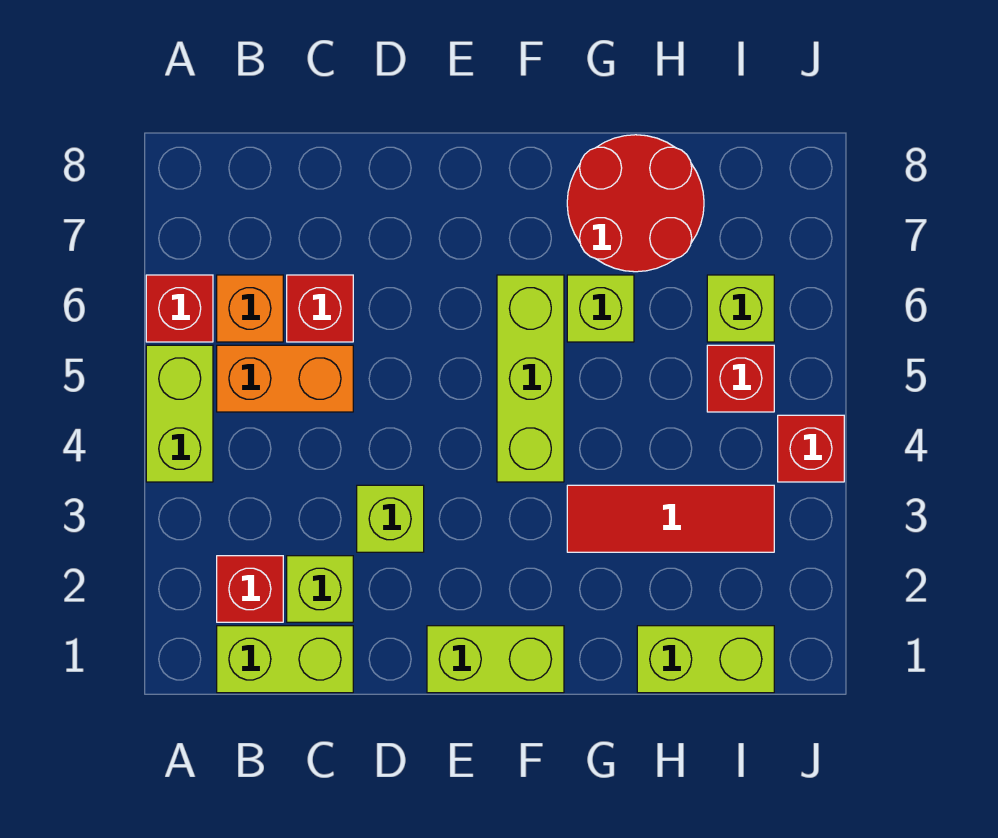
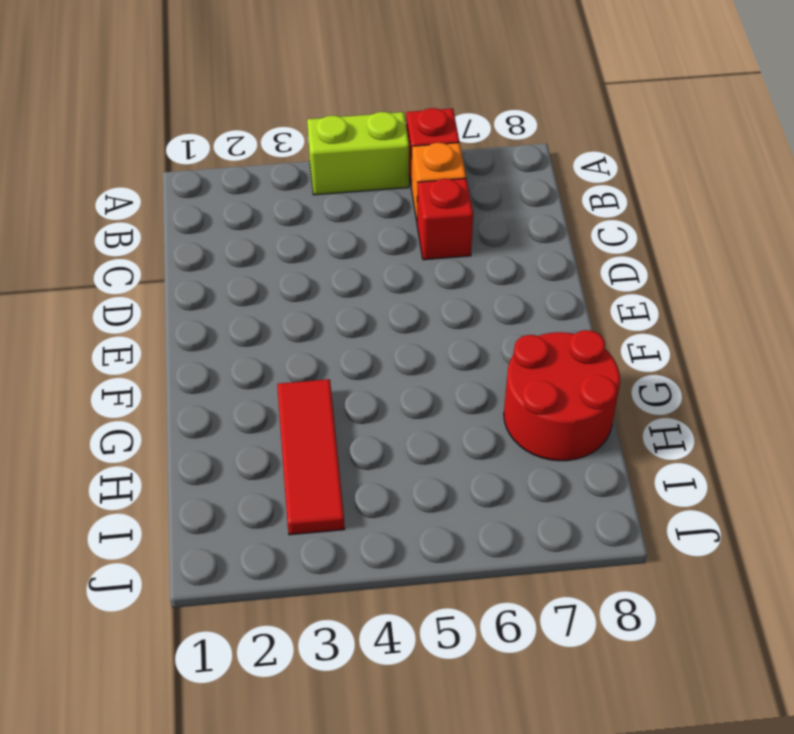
none -> lime 1x2 brick [217,626,353,693]
none -> red 1x1 brick [217,556,283,622]
none -> orange 1x2 brick [217,345,353,412]

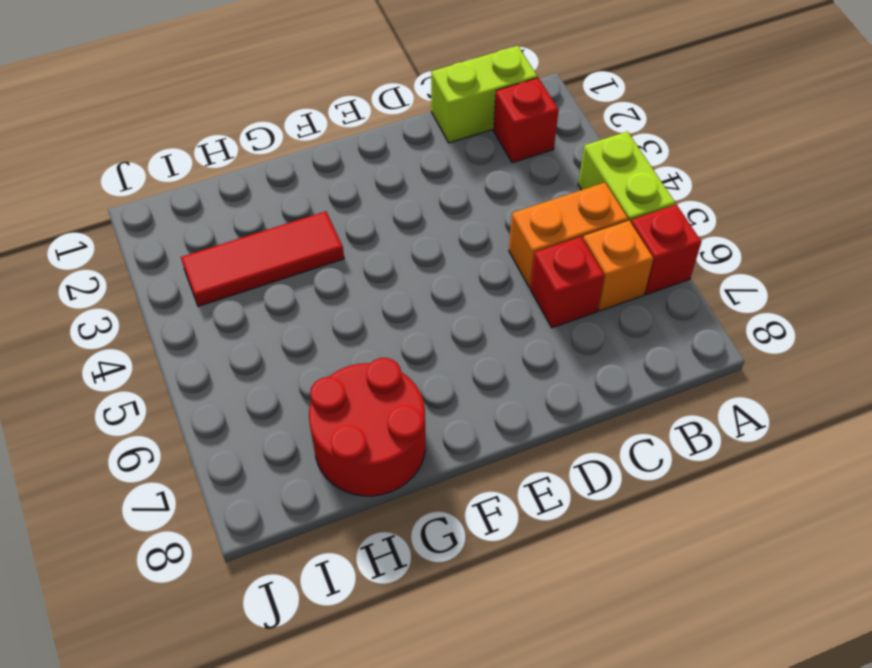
none -> lime 1x1 brick [287,556,353,622]
none -> lime 1x1 brick [357,485,424,552]
none -> lime 1x2 brick [427,626,564,693]

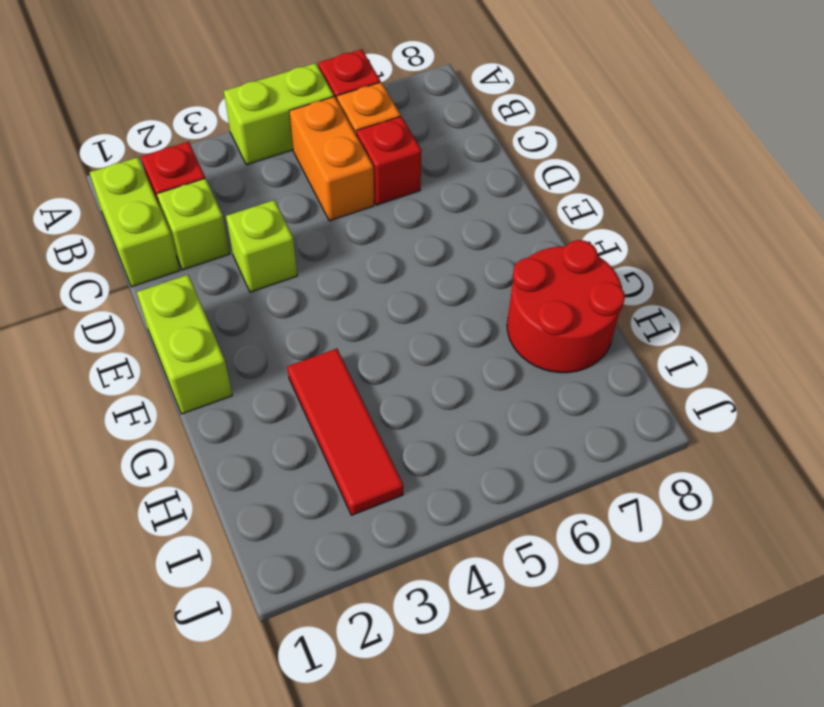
none -> lime 1x3 brick [497,275,564,482]
none -> lime 1x1 brick [567,275,634,342]
none -> lime 1x2 brick [637,626,774,693]

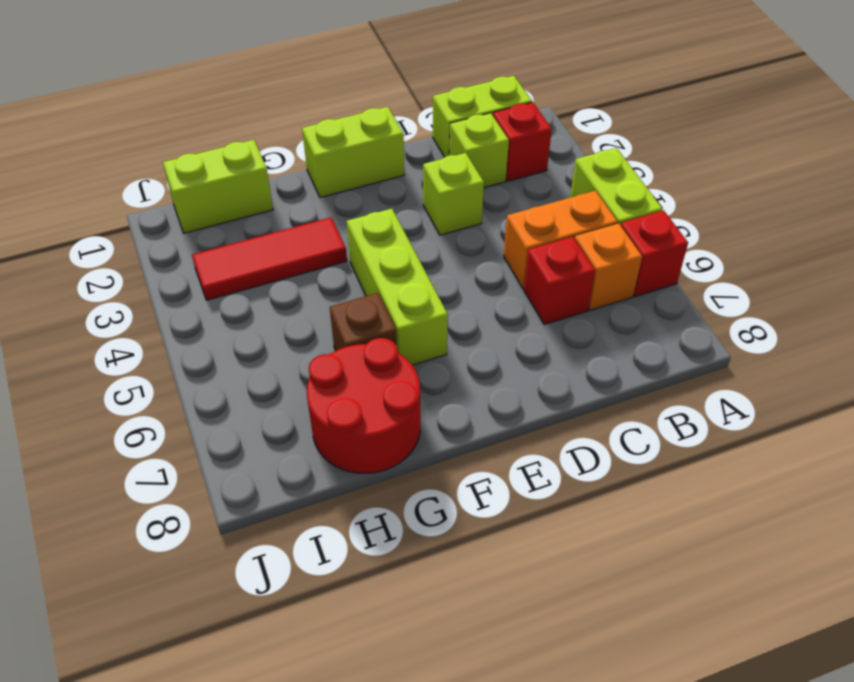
brown 1x1 brick [330,293,397,351] -> lime 1x1 brick [567,275,634,342]
none -> red 1x1 brick [707,345,774,412]
none -> lime 1x1 brick [707,275,774,342]
none -> red 1x1 brick [778,415,844,482]

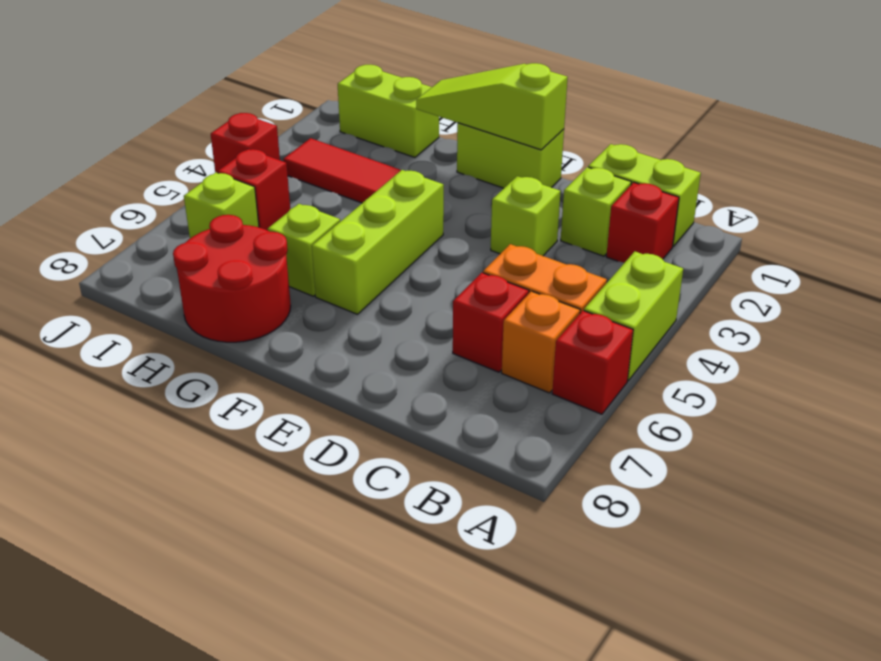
lime 1x3 slope [416,63,568,150] -> none

